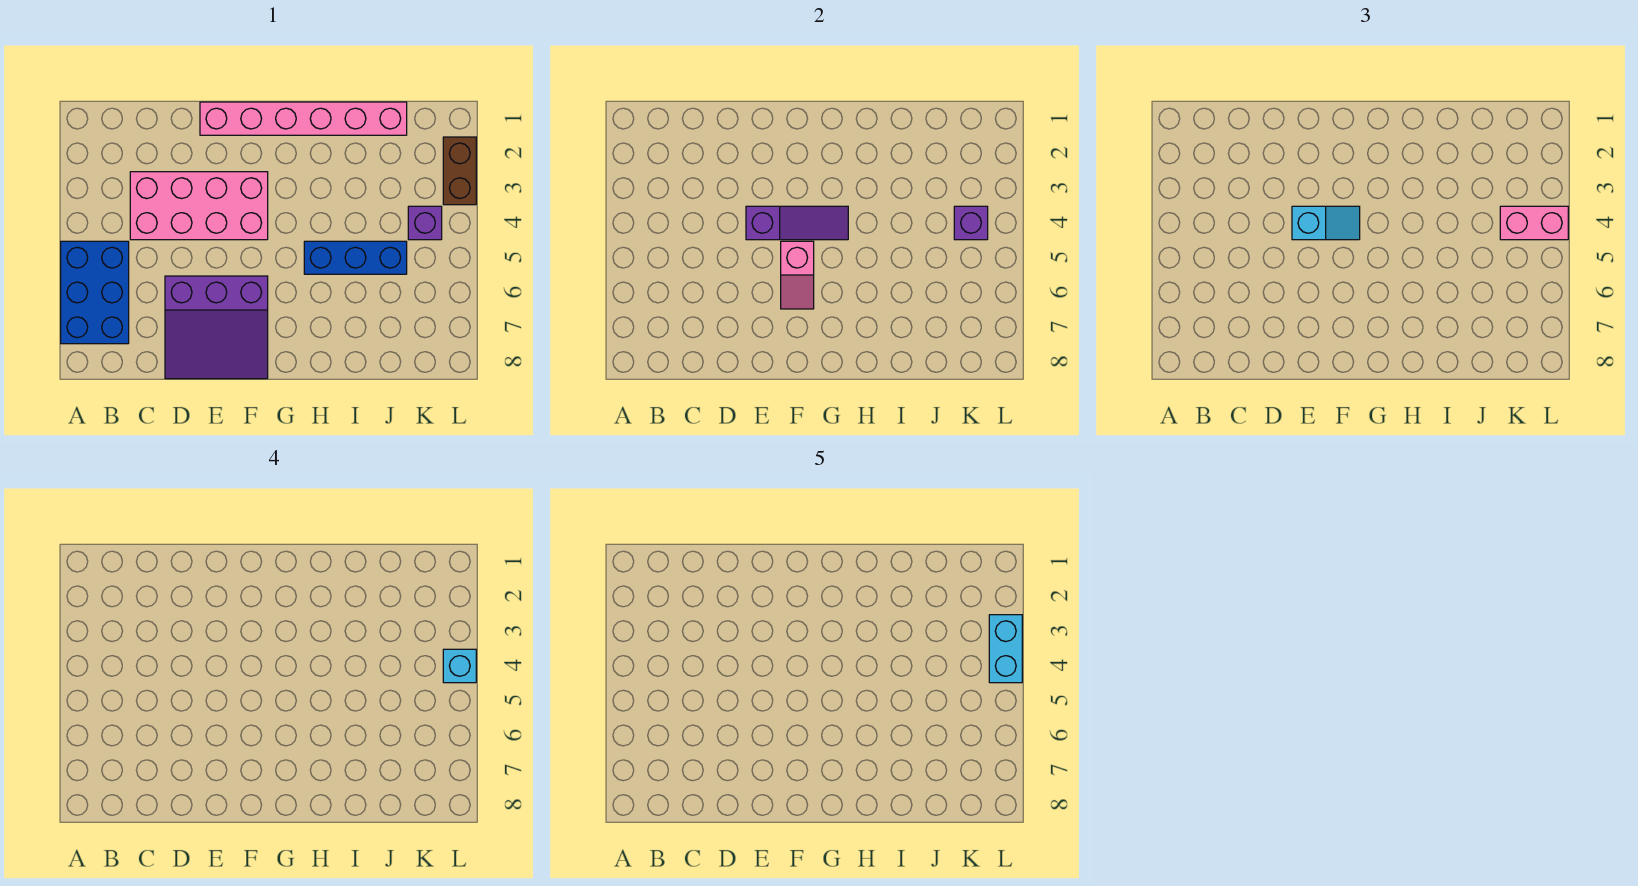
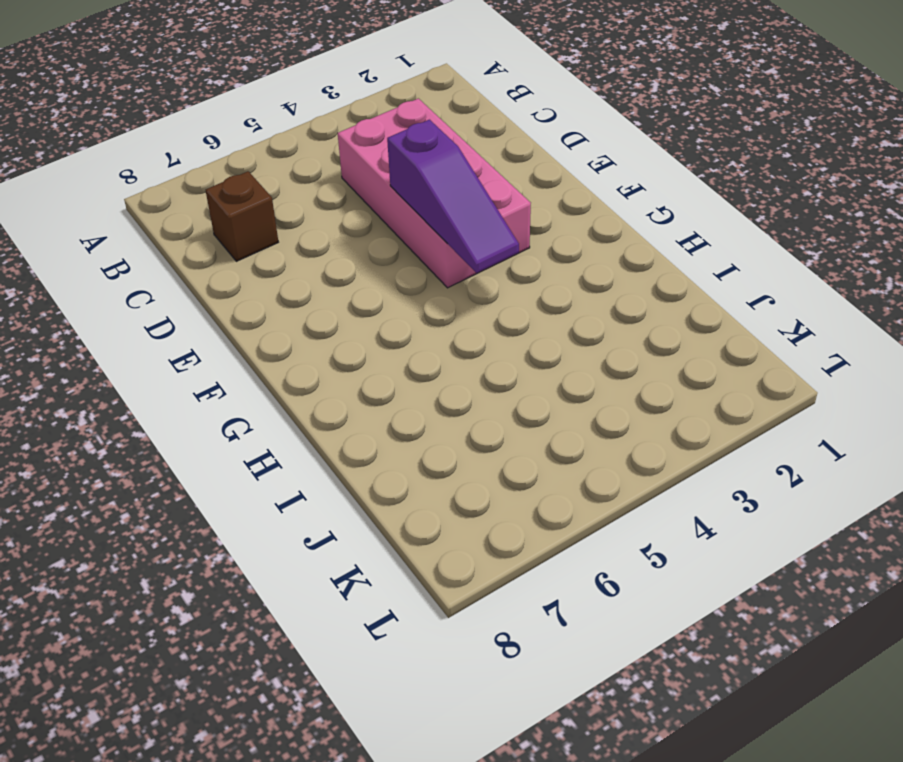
brown 1x1 brick [206,171,278,261] -> none
none -> blue 2x3 brick [61,241,129,344]
none -> purple 3x3 slope [165,276,268,379]
none -> pink 1x6 brick [200,102,407,135]

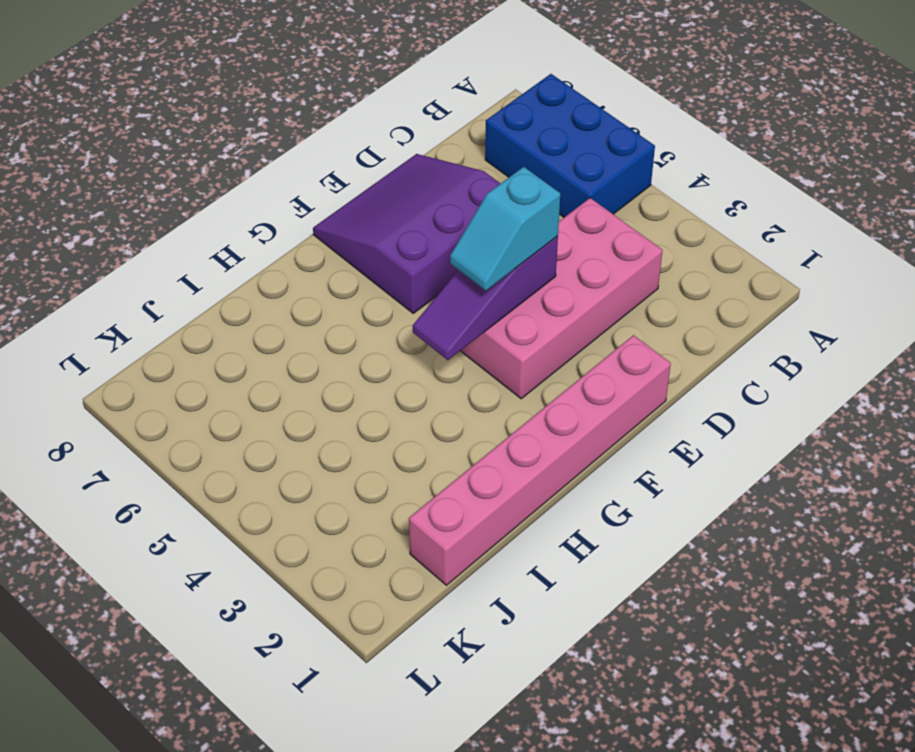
none -> blue 1x3 brick [304,241,407,274]
none -> purple 1x1 brick [408,206,442,240]
none -> brown 1x2 brick [443,137,476,205]

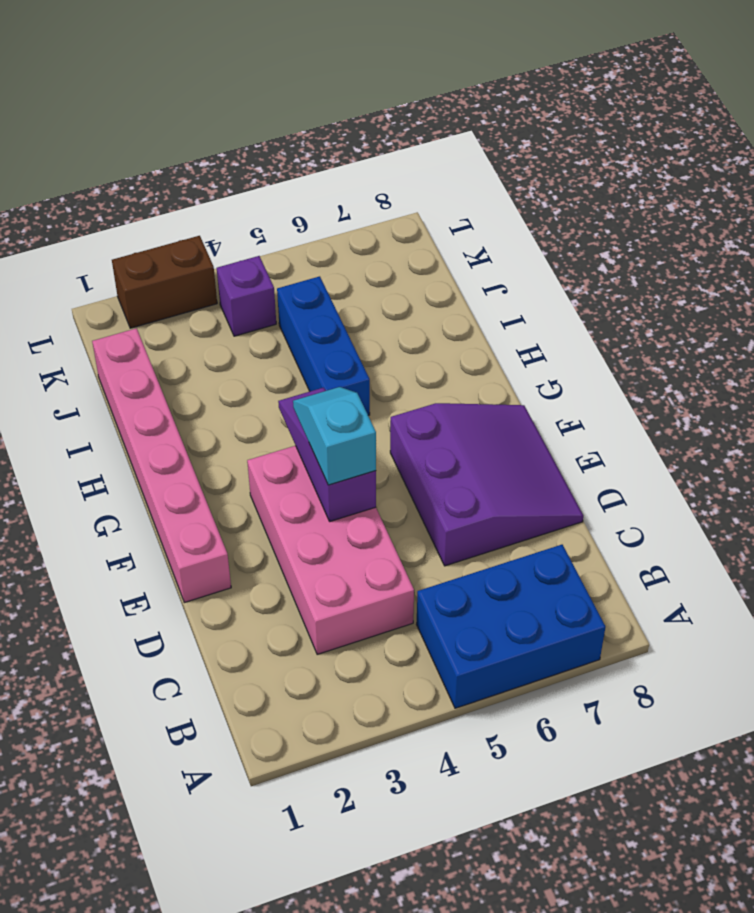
none -> pink 1x2 slope [781,241,814,309]
none -> purple 1x1 brick [954,206,988,240]
none -> pink 1x2 brick [1500,206,1568,240]

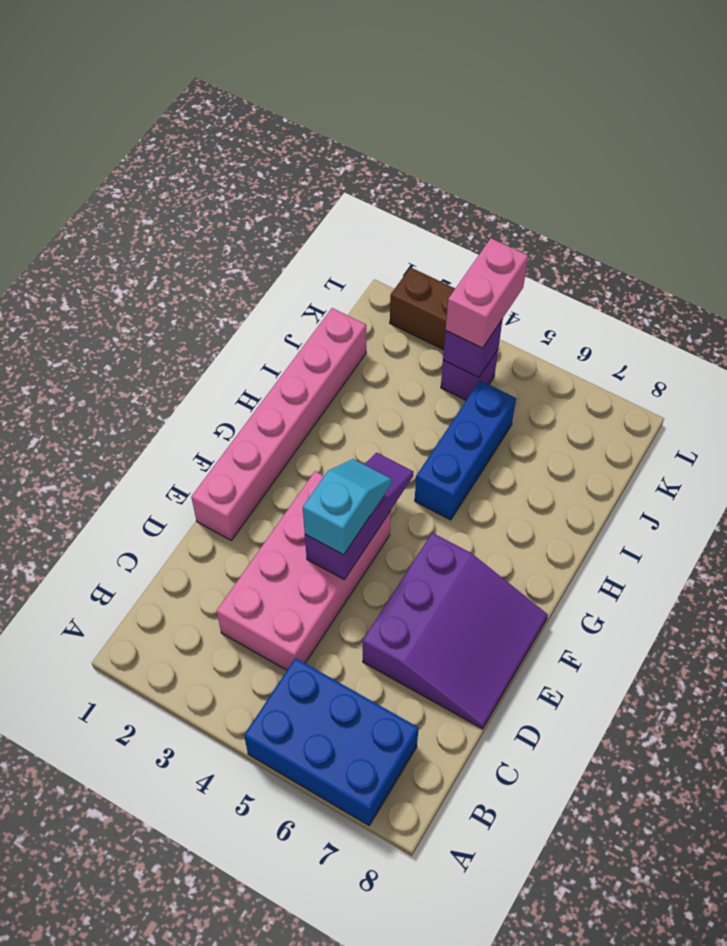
none -> pink 1x2 slope [781,241,814,309]
none -> cyan 1x1 brick [443,649,476,683]
none -> cyan 1x2 brick [989,615,1022,683]

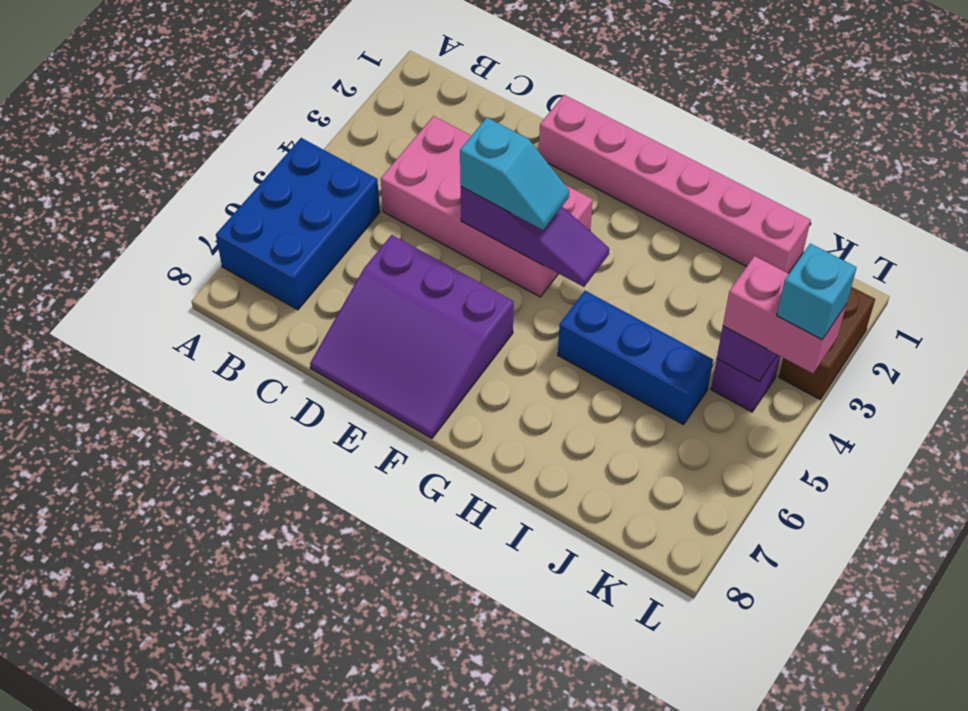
none -> pink 1x2 slope [781,241,814,309]
none -> cyan 1x2 brick [989,615,1022,683]

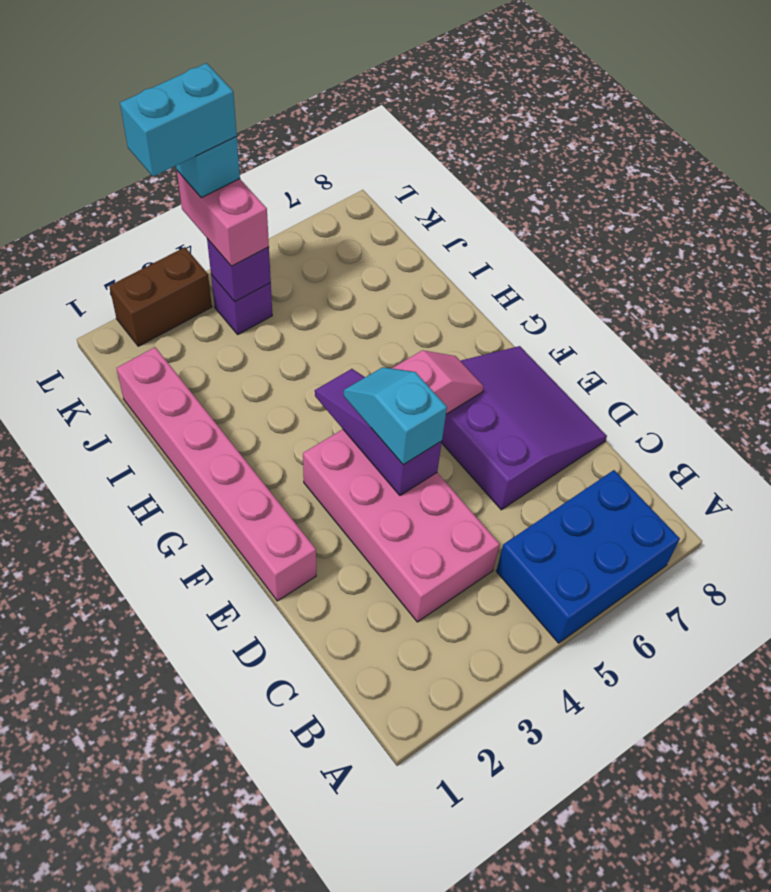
none -> blue 1x3 brick [304,241,407,274]

